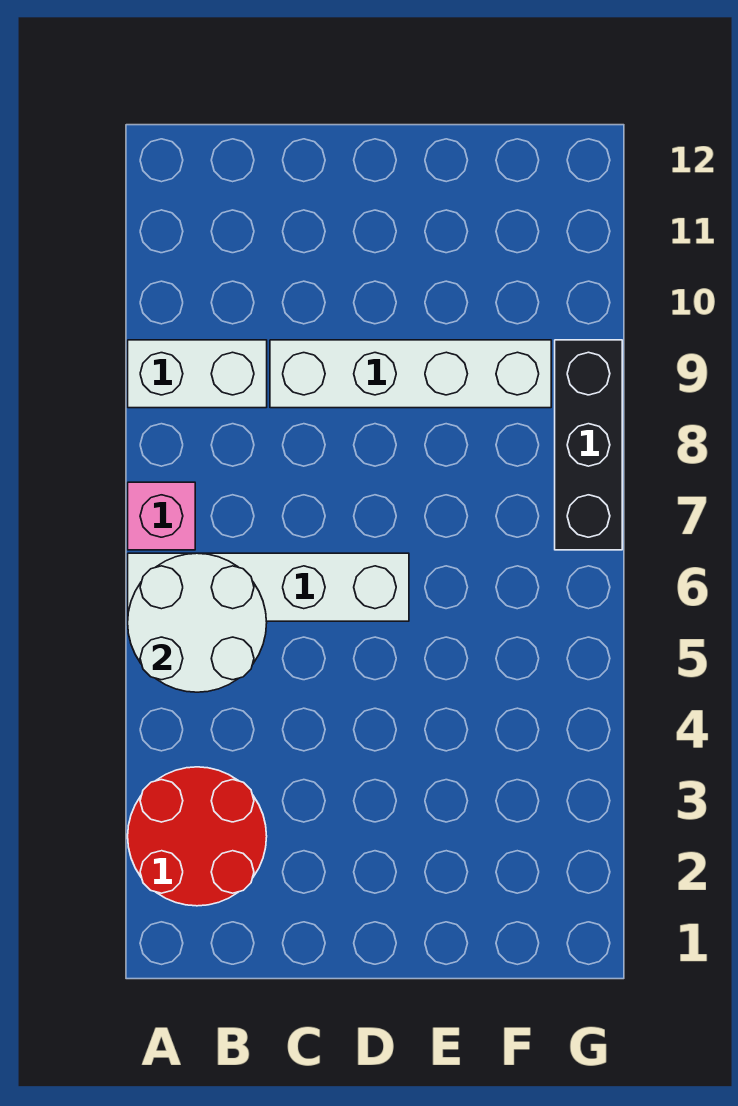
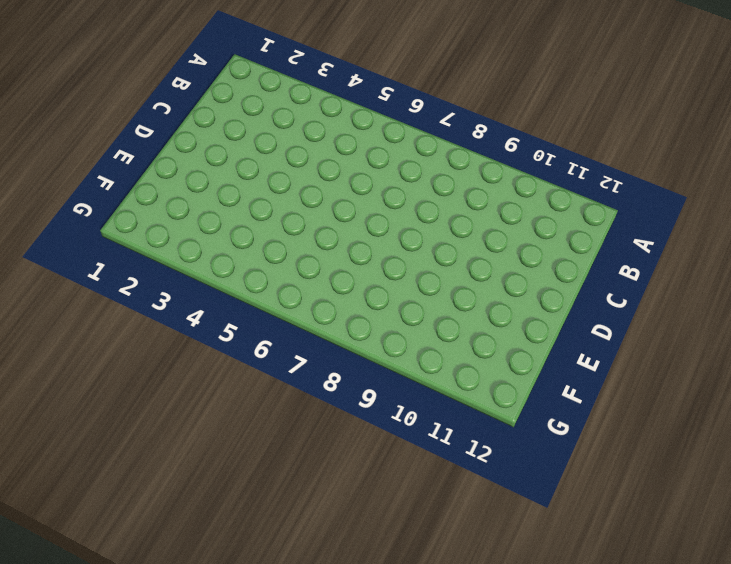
none -> red 2x2 round brick [128,767,267,906]
none -> white 1x4 brick [128,553,409,621]

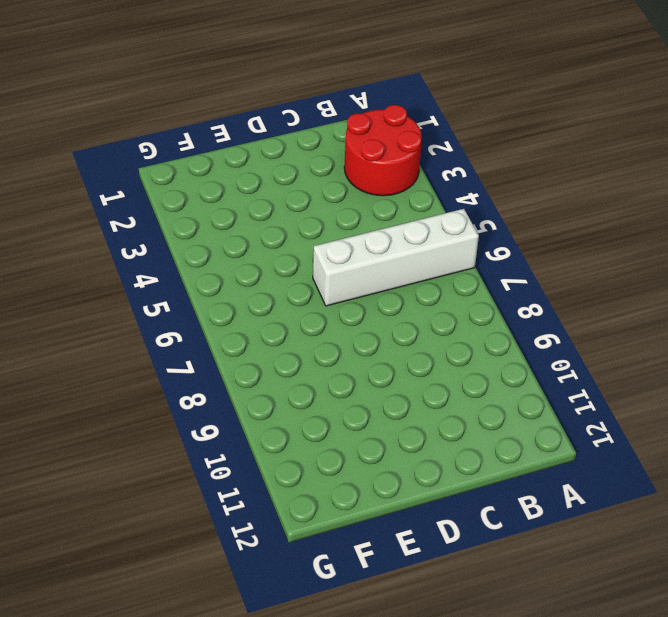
none -> pink 1x1 brick [128,482,195,550]
none -> white 1x2 brick [128,340,267,408]

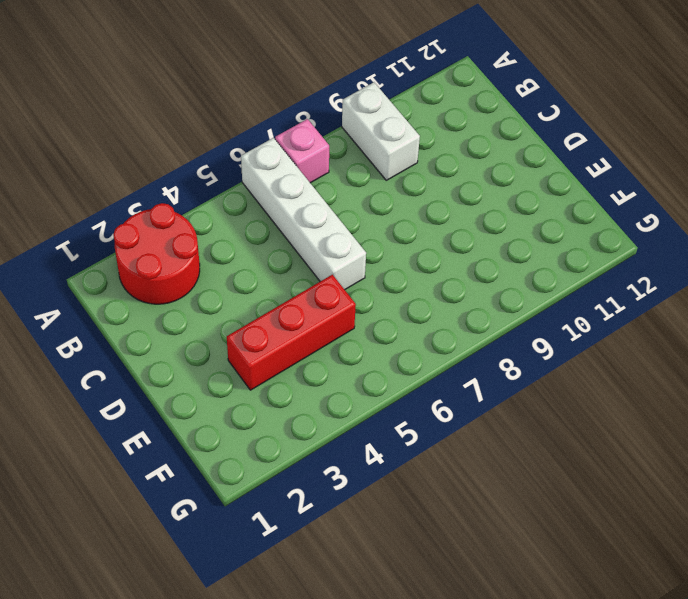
red 1x3 brick [227,275,356,390] -> none
none -> white 1x4 brick [270,340,551,408]
none -> black 1x3 brick [555,340,622,550]

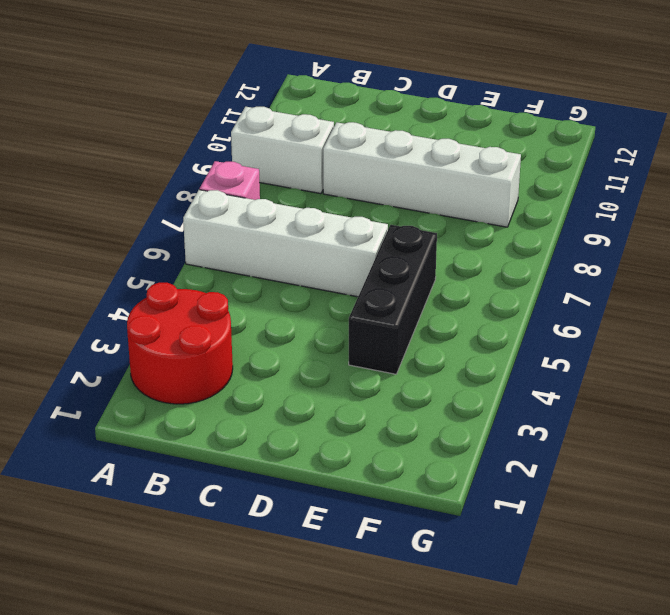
black 1x3 brick [349,225,437,374] -> black 1x3 brick moved to [555,340,622,550]
none -> white 2x2 round brick [128,553,267,692]

